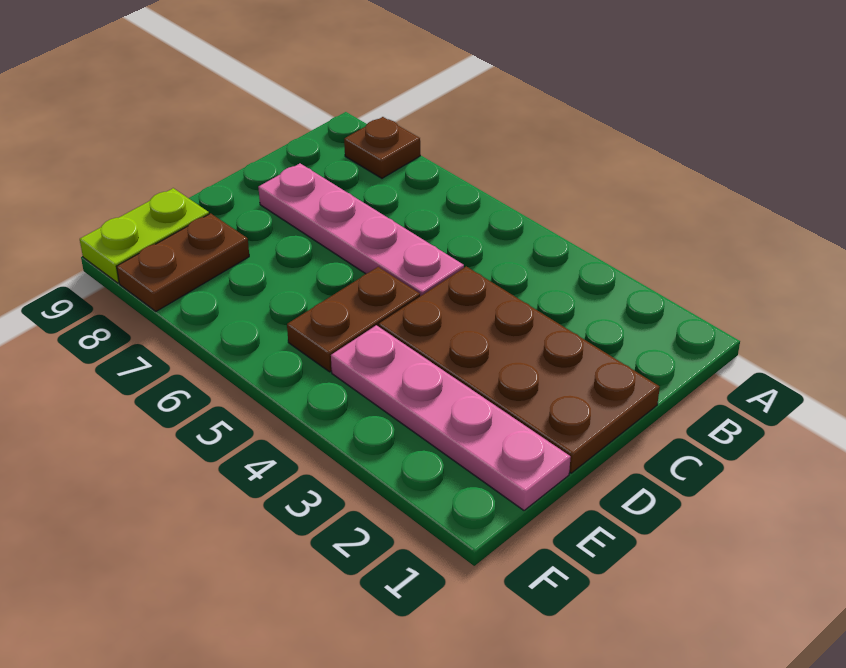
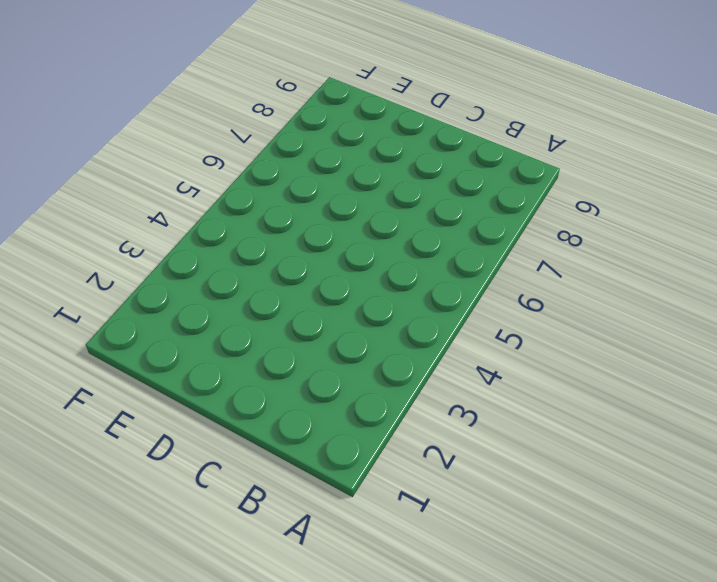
none -> brown 1x1 plate [344,117,420,178]
none -> brown 2x4 plate [379,266,660,473]

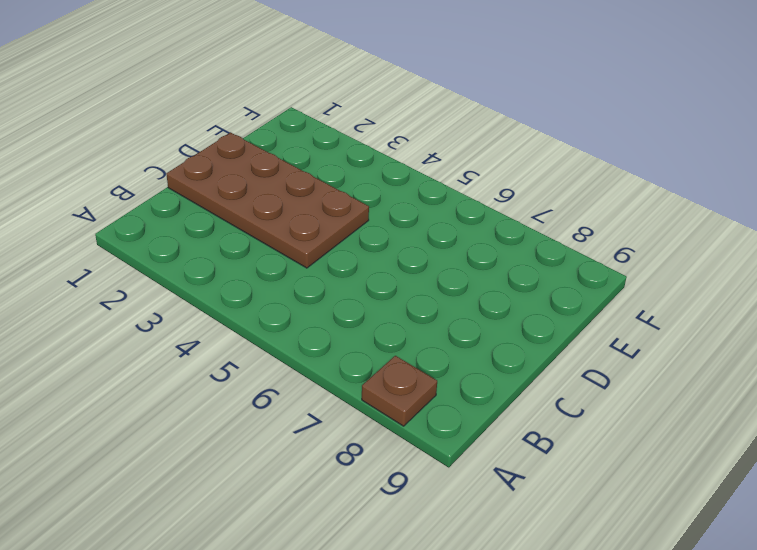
none -> pink 1x4 plate [258,163,464,296]
none -> brown 1x2 plate [287,267,420,372]

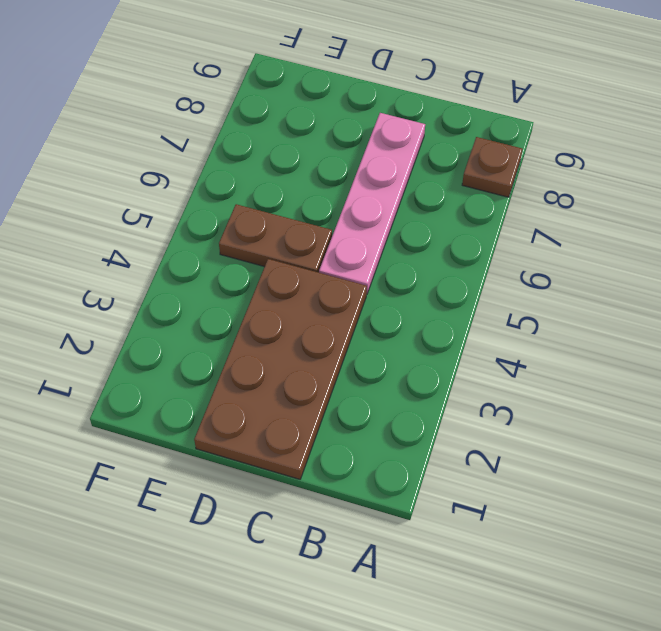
none -> pink 1x4 plate [331,325,571,510]
none -> brown 1x2 plate [117,213,249,311]

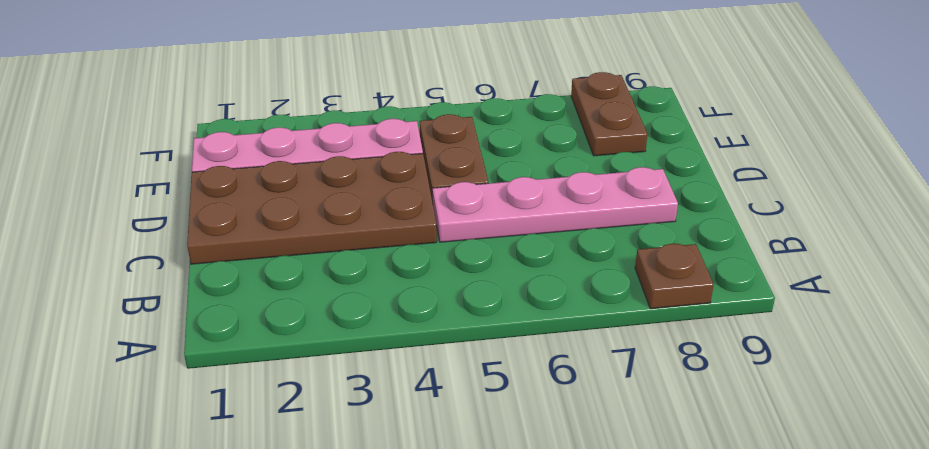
none -> lime 1x2 plate [80,188,209,283]

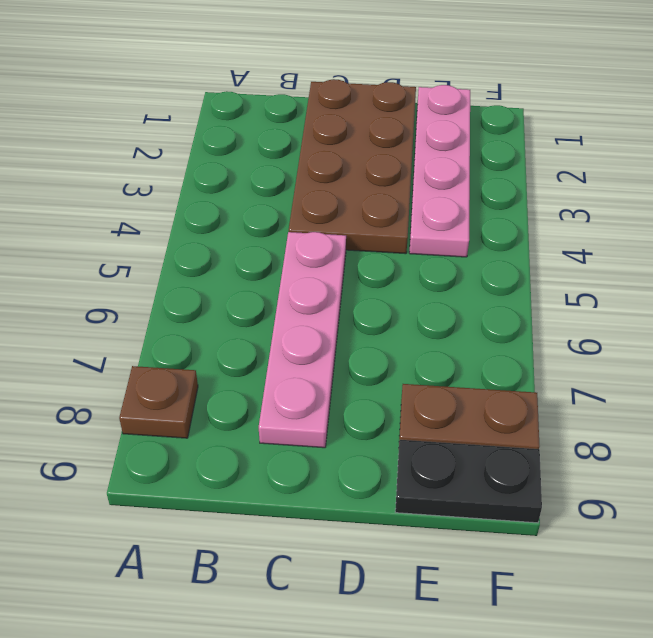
black 1x2 plate [395,440,542,523] -> lime 1x2 plate [80,188,209,283]
none -> brown 1x2 plate [287,267,420,372]

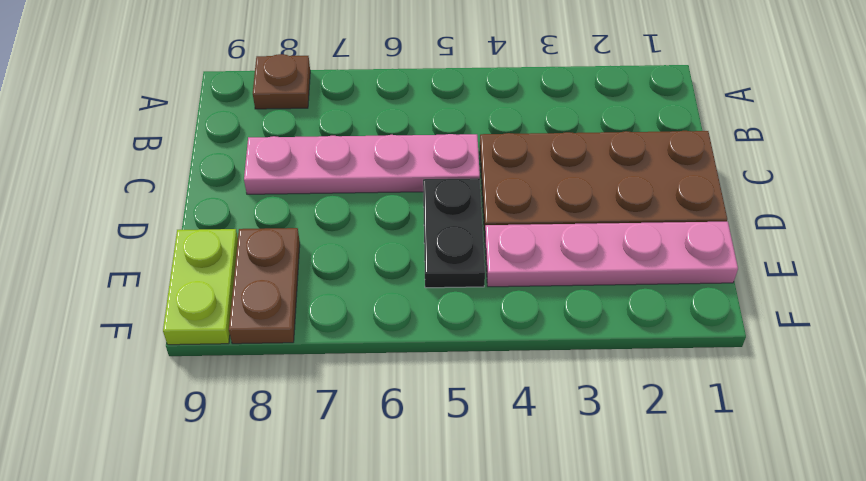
black 1x2 plate [423,178,485,288] -> brown 1x2 plate [287,267,420,372]

